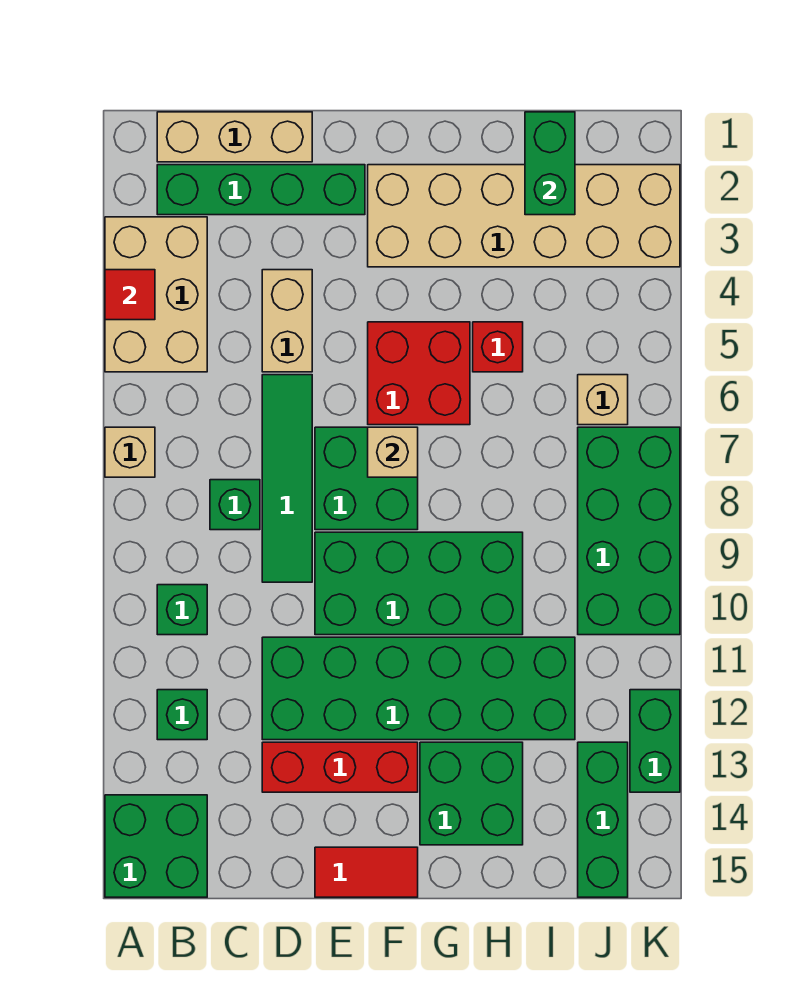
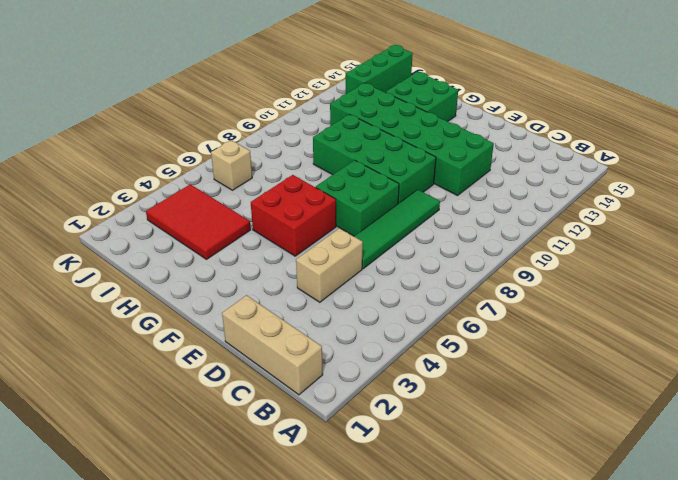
red 2x3 tile [146,184,251,259] -> tan 2x6 brick [368,165,680,267]
none -> tan 2x3 brick [105,217,207,372]
none -> tan 1x1 brick [105,427,155,477]
none -> green 2x2 brick [105,795,207,897]

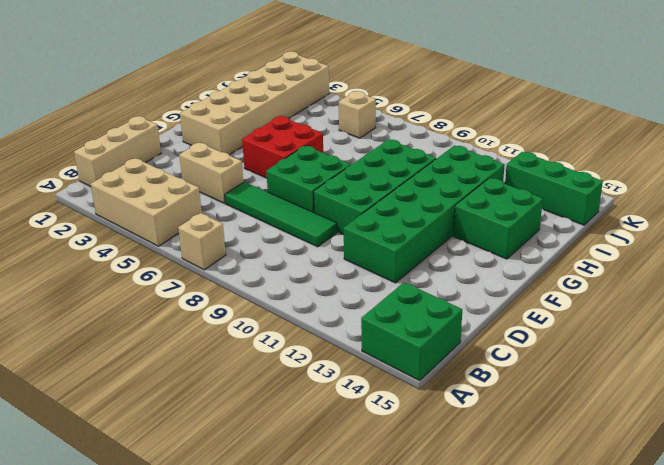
none -> green 1x4 brick [157,165,365,215]
none -> green 1x1 brick [157,585,207,635]
none -> green 1x1 brick [157,690,207,740]

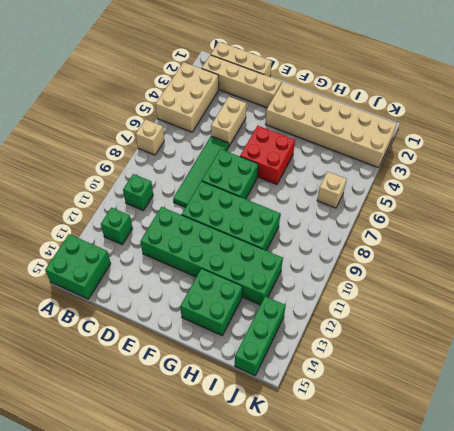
tan 1x4 brick [202,55,282,108] -> green 1x4 brick [157,165,365,215]
none -> green 1x1 brick [210,480,260,530]
none -> red 1x3 brick [262,742,418,792]
none -> red 1x2 tile [315,847,418,897]

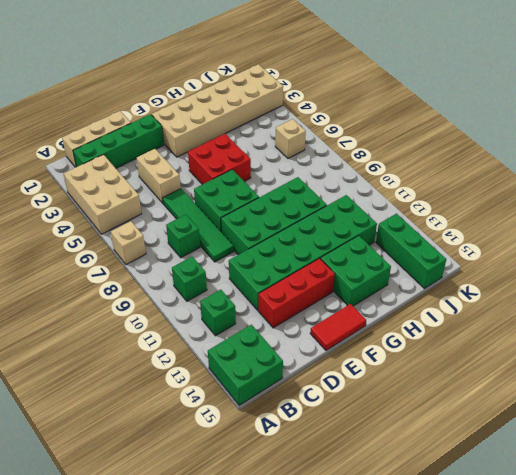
none -> red 1x1 brick [473,322,523,372]
none -> green 2x4 brick [578,427,680,635]
none -> green 1x2 brick [630,690,680,792]

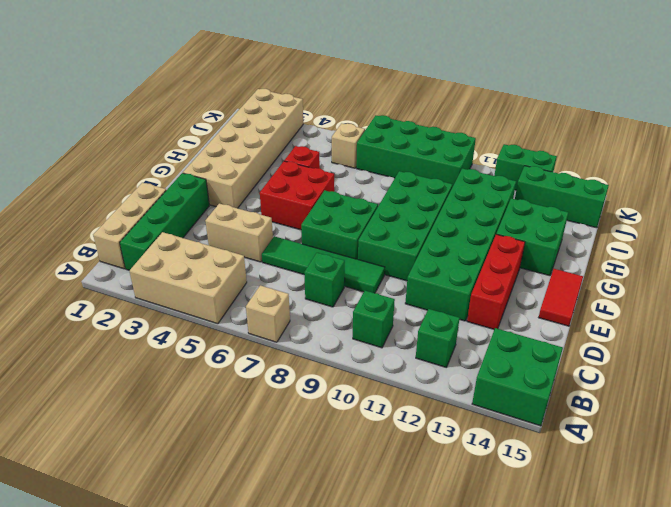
none -> red 1x1 tile [105,270,155,320]
none -> tan 1x1 brick [368,427,418,477]
none -> green 1x2 brick [525,112,575,215]

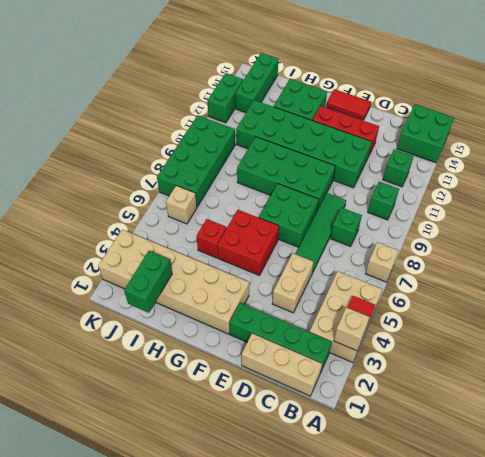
tan 1x1 brick [334,307,370,351] -> tan 1x1 brick moved to [368,427,418,477]

